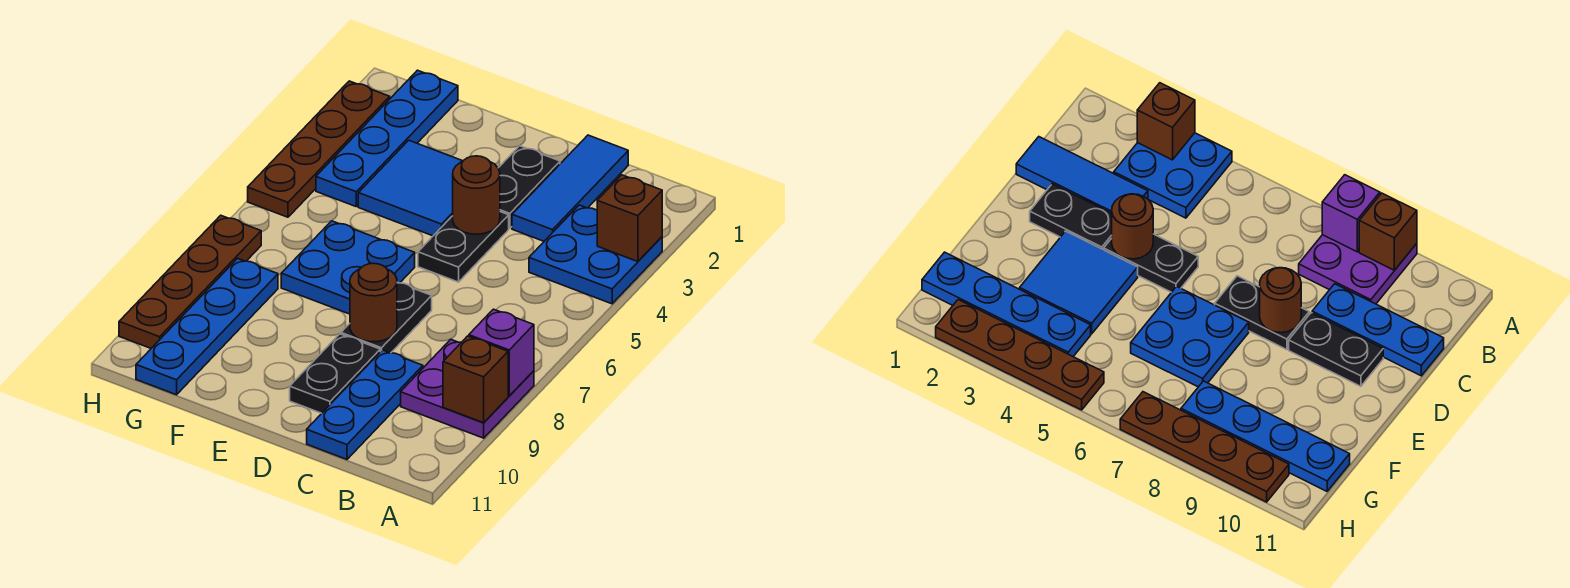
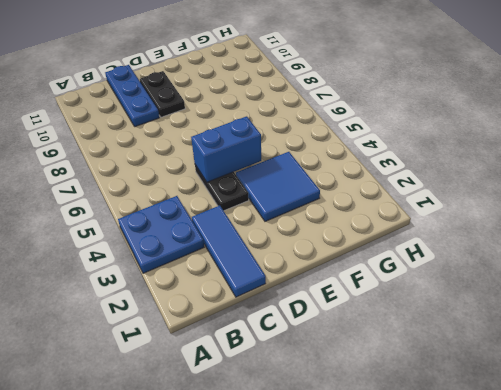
blue 1x2 brick [191,116,261,182] -> none
none -> purple 2x2 plate [401,339,534,438]
none -> black 1x2 plate [498,146,560,228]
none -> black 1x2 plate [341,282,432,353]

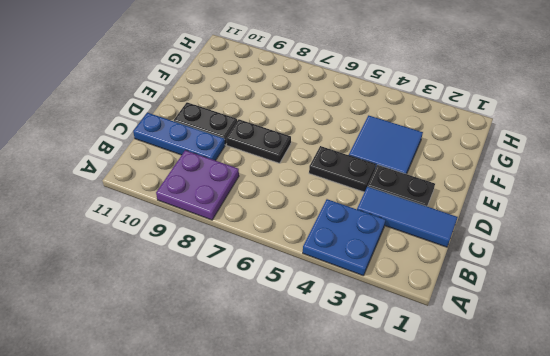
none -> blue 2x2 plate [281,221,415,314]
none -> blue 1x4 plate [316,70,458,206]
none -> blue 1x4 plate [136,258,278,395]

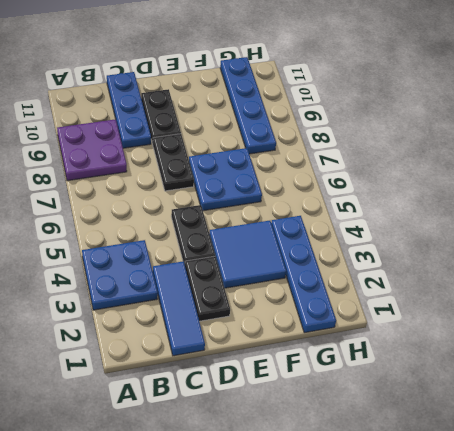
none -> brown 1x4 plate [248,81,390,217]
none -> brown 1x4 plate [119,215,261,348]
none -> brown 1x1 brick [597,175,662,262]

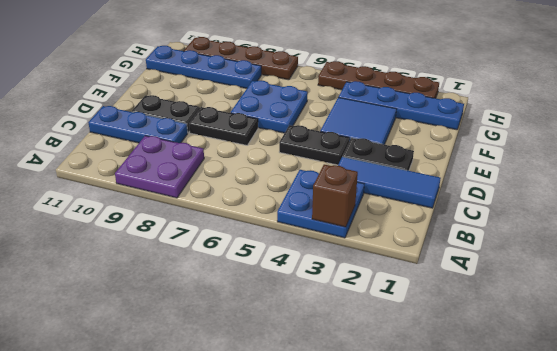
none -> purple 1x1 brick [469,309,534,396]
none -> brown 1x1 brick [443,336,508,423]
none -> brown 1x1 round brick [453,156,500,234]

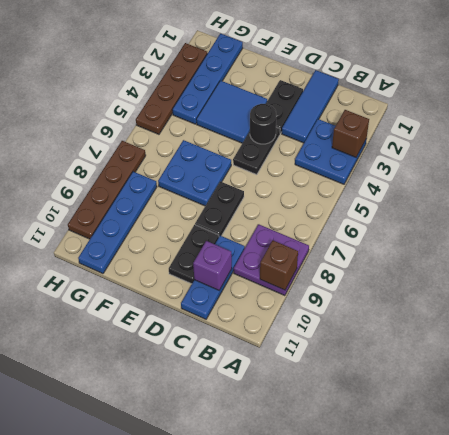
purple 1x1 brick [193,241,232,290] -> purple 1x1 brick moved to [469,309,534,396]
black 1x1 round brick [250,104,276,144] -> brown 1x1 round brick [453,156,500,234]
none -> brown 1x1 round brick [350,263,397,342]

